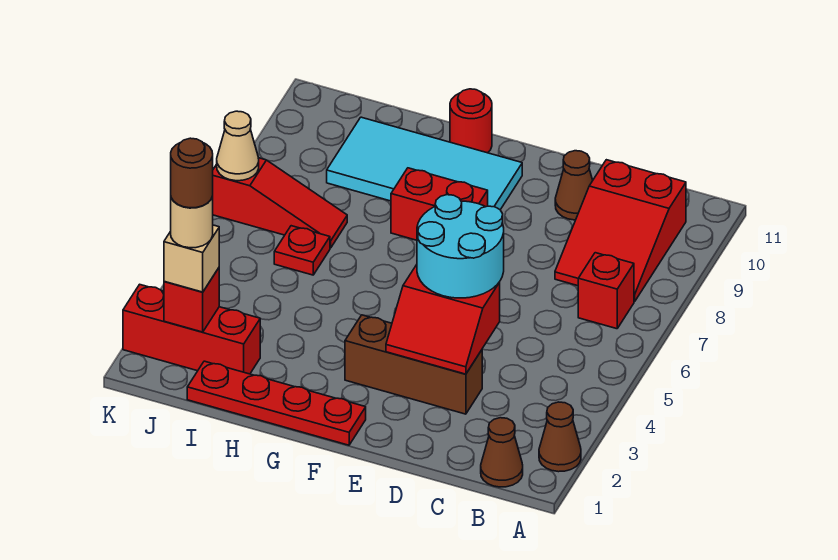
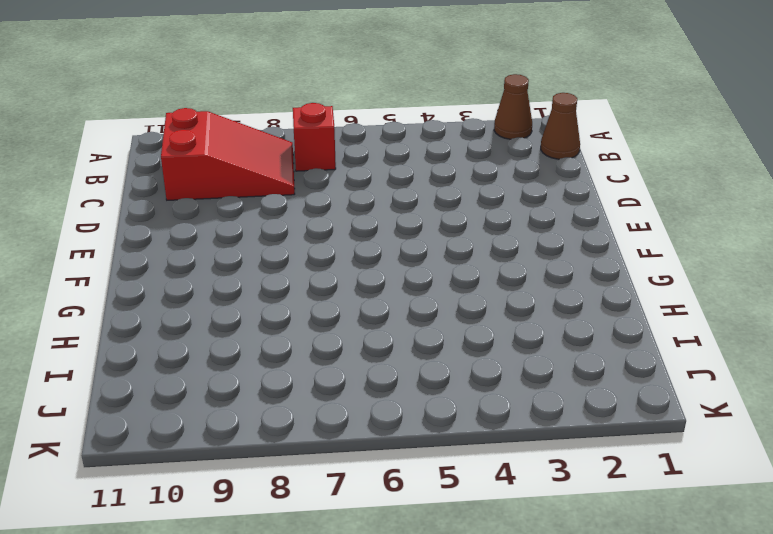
none -> brown 1x3 brick [345,315,482,414]
none -> brown 1x1 cone [555,151,593,220]
none -> red 1x4 plate [187,361,366,445]

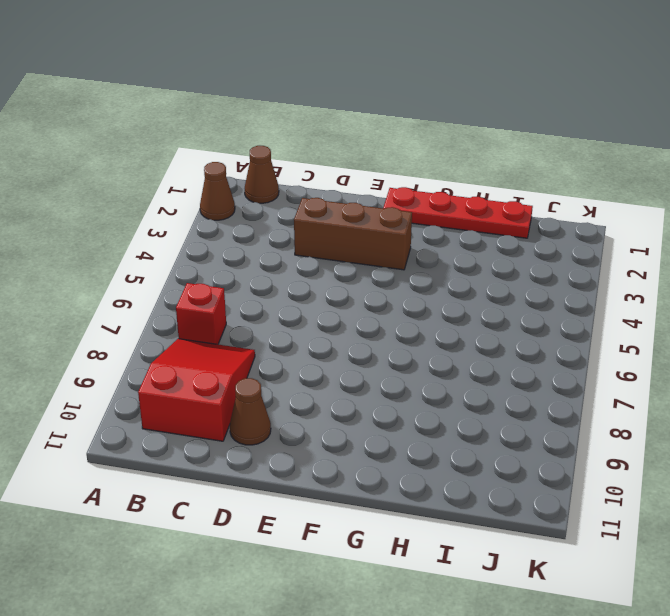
none -> red 1x2 brick [391,168,488,240]
none -> cyan 2x4 tile [327,117,522,210]
none -> red 1x1 round brick [450,89,492,153]

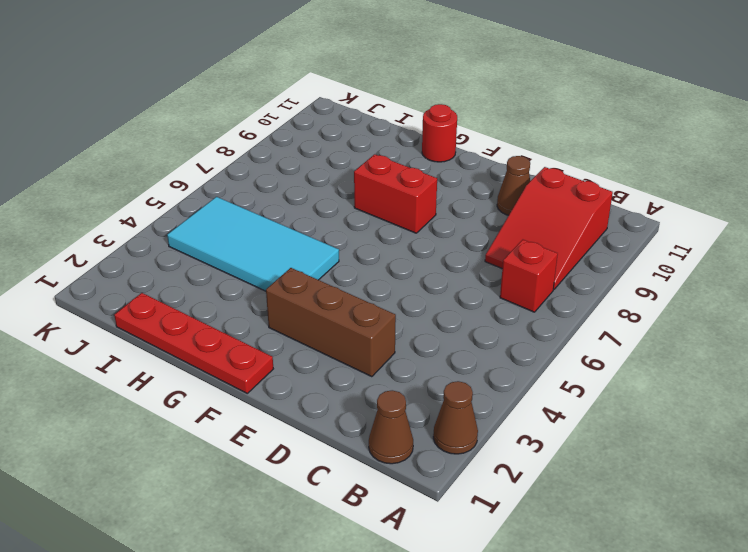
cyan 2x4 tile [167,197,339,291] -> cyan 2x4 tile moved to [327,117,522,210]
none -> red 1x3 brick [123,284,260,374]
none -> red 1x1 plate [274,226,330,275]
none -> red 1x3 slope [213,158,347,248]

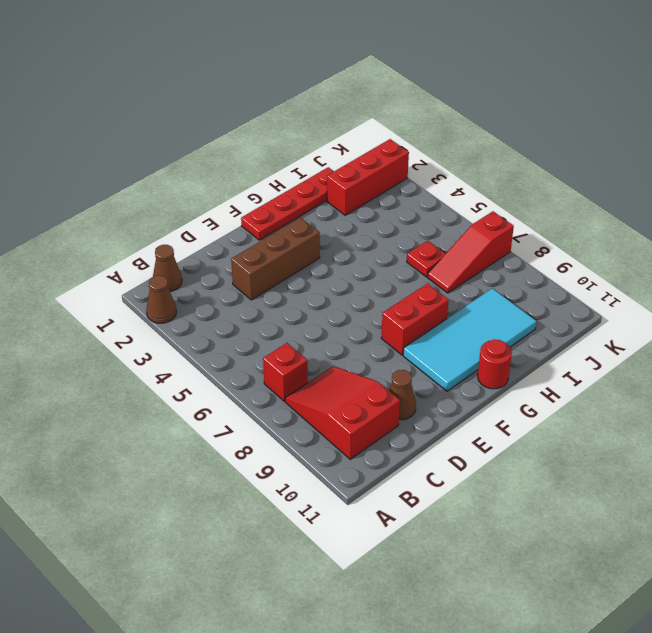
none -> red 2x2 slope [386,265,500,374]
none -> red 1x1 brick [164,268,219,332]
none -> tan 1x1 cone [217,111,259,181]

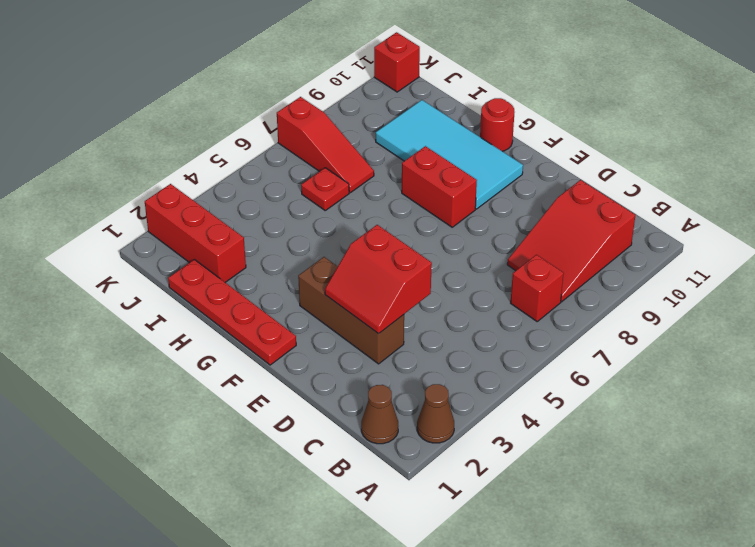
red 1x1 brick [374,32,420,92] -> red 1x1 brick moved to [164,268,219,332]
none -> brown 1x1 cone [555,151,593,220]
none -> tan 1x1 cone [217,111,259,181]
none -> cyan 2x2 round brick [417,195,504,298]

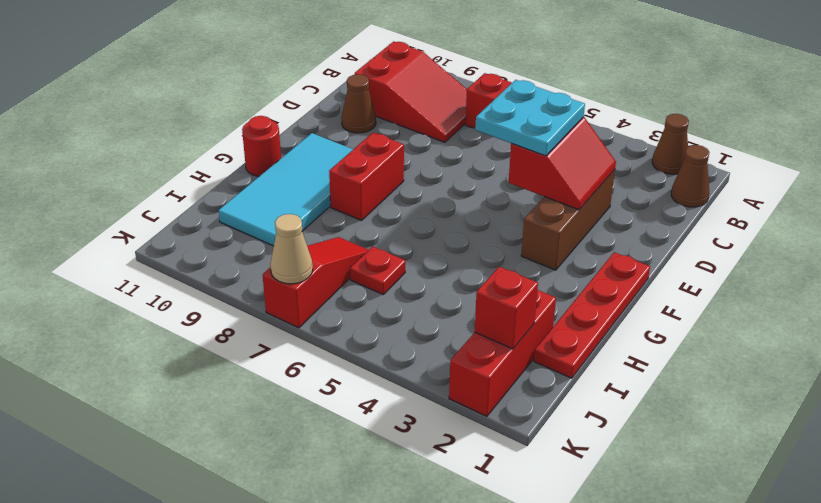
cyan 2x2 plate [475,80,585,156] -> cyan 2x2 round brick [417,195,504,298]
none -> tan 1x1 brick [164,225,219,292]
none -> tan 1x1 round brick [171,196,213,248]
none -> brown 1x1 round brick [171,138,213,208]

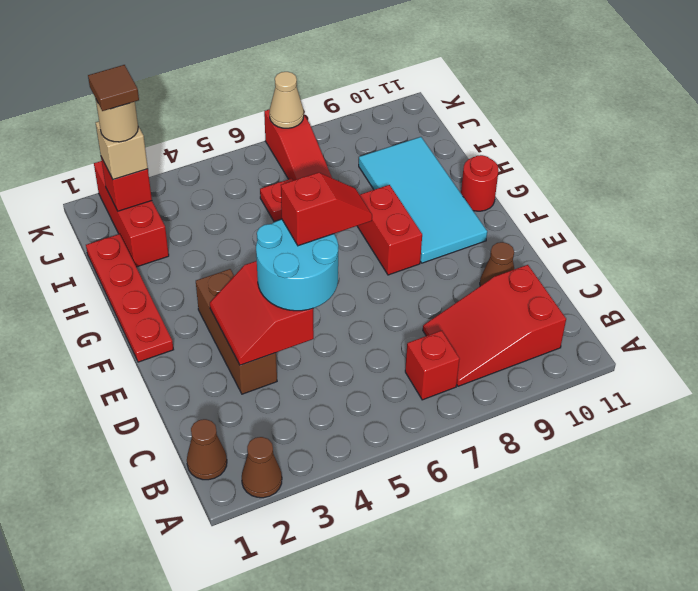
red 1x2 slope [281,172,372,246] -> none
brown 1x1 tile [88,65,139,111] -> brown 1x1 round brick [171,138,213,208]

